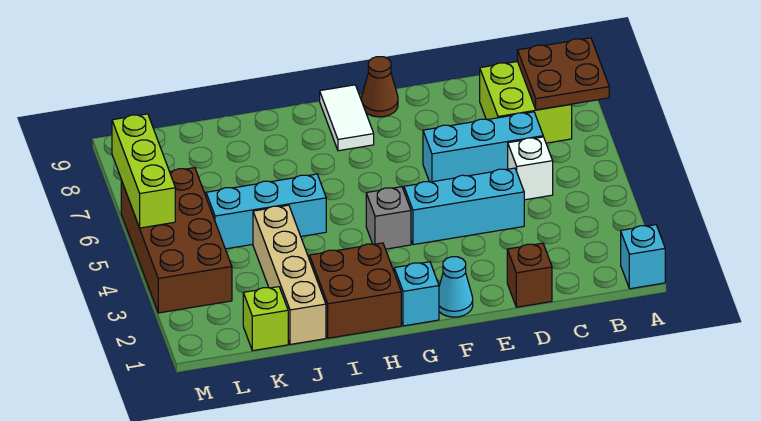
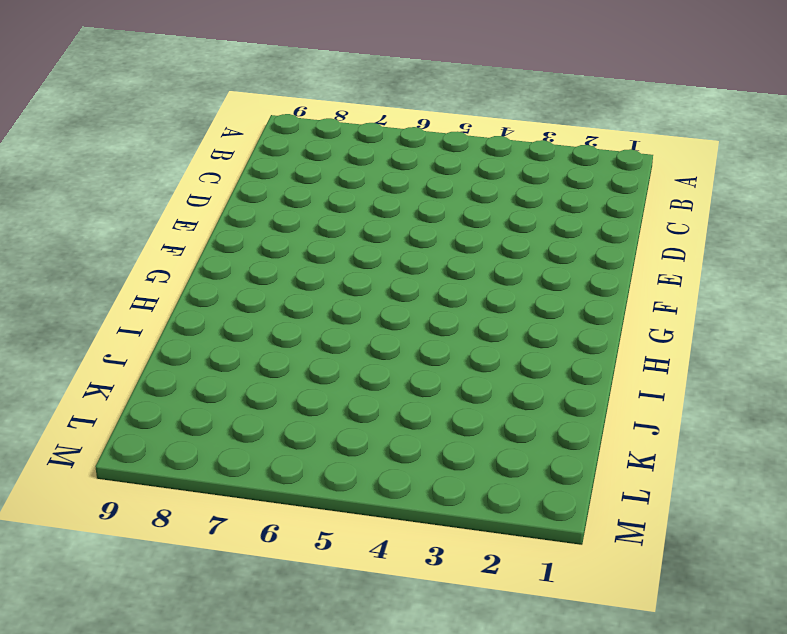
none -> cyan 1x1 brick [621,225,665,289]
none -> lime 2x2 brick [480,62,572,143]
none -> white 1x1 brick [508,137,553,200]

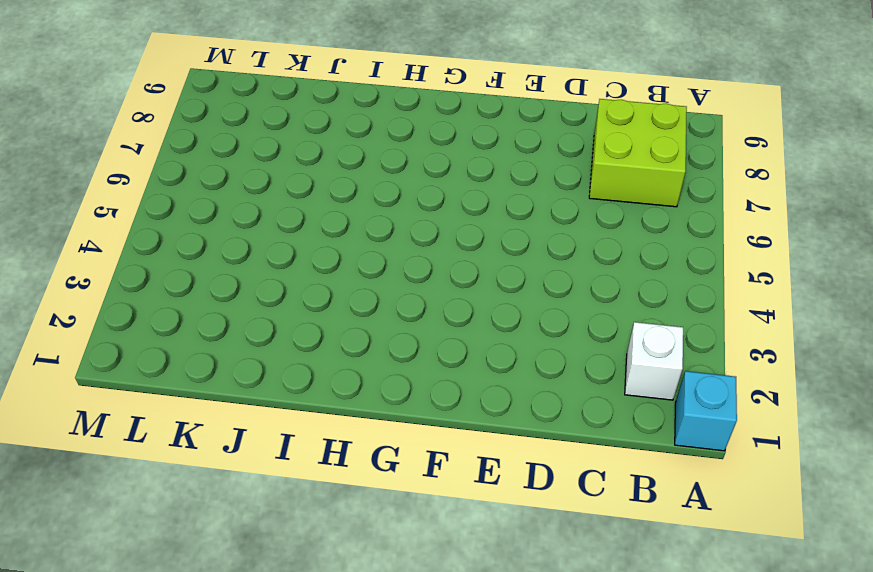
white 1x1 brick [625,322,683,400] -> white 1x1 brick moved to [508,137,553,200]
none -> cyan 1x3 brick [423,112,543,182]
none -> brown 1x1 brick [507,243,552,307]
none -> cyan 1x3 brick [404,168,524,245]

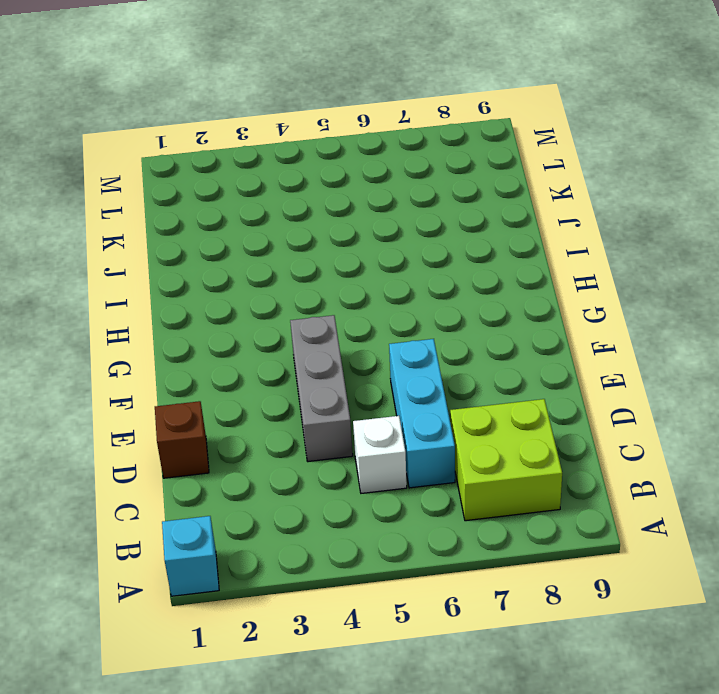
grey 1x3 brick [290,315,353,462] -> cyan 1x3 brick [404,168,524,245]
none -> cyan 1x1 cone [439,257,473,317]
none -> brown 1x1 cone [361,57,398,117]
none -> cyan 1x1 brick [394,262,439,326]

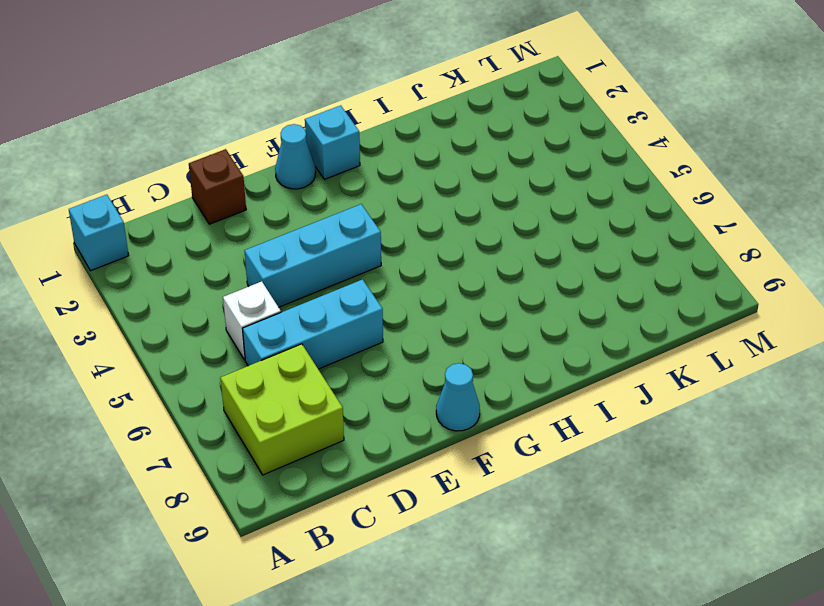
cyan 1x1 cone [436,363,480,431] -> brown 1x1 cone [361,57,398,117]
none -> grey 1x1 brick [366,187,411,249]
none -> white 1x2 tile [320,85,374,151]
none -> brown 2x2 brick [310,243,401,338]

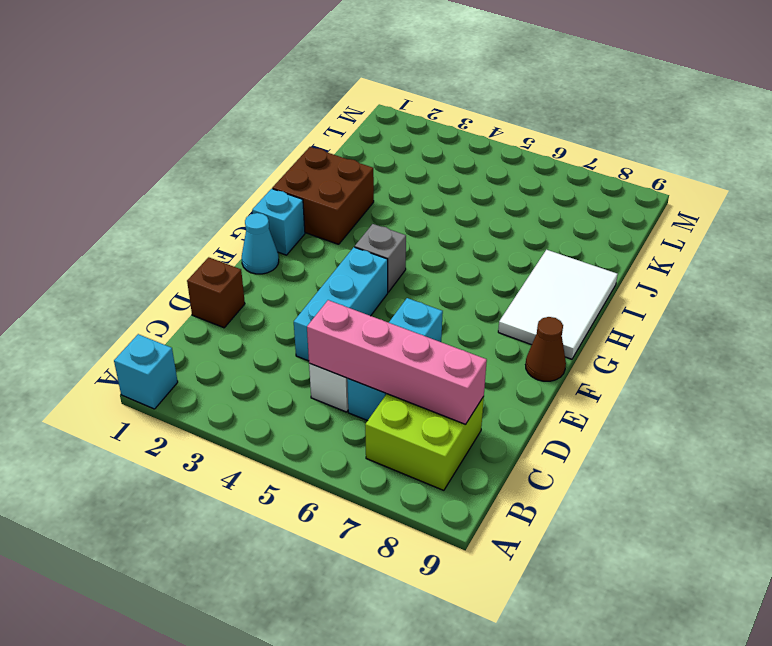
pink 1x4 brick [307,300,487,424] -> none
white 2x3 tile [498,250,618,359] -> white 1x2 tile [320,85,374,151]
none -> cyan 1x3 brick [206,174,326,249]
none -> tan 1x4 brick [253,205,326,344]
none -> lime 1x1 brick [243,287,288,351]

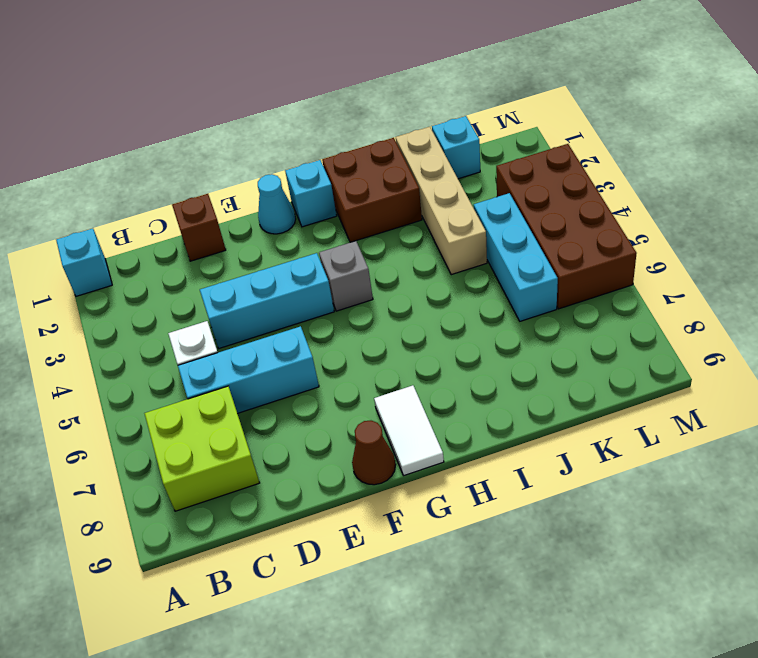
cyan 1x1 brick [432,116,480,179] -> lime 1x1 brick [243,287,288,351]
cyan 1x3 brick [474,193,558,321] -> cyan 1x3 brick turned to [206,174,326,249]
none -> brown 2x2 plate [517,38,609,110]
none -> lime 1x3 brick [112,114,175,228]

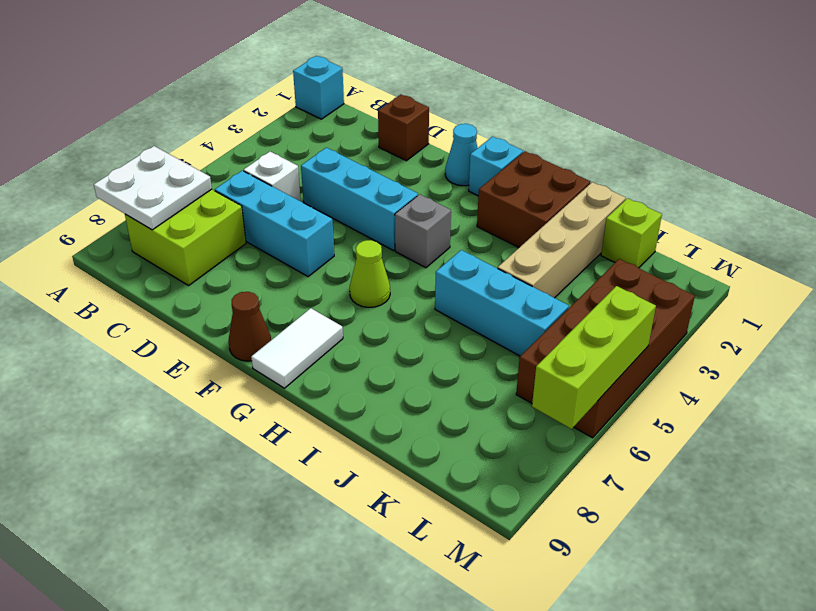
white 2x2 plate [94,146,212,230] -> brown 2x2 plate [517,38,609,110]
lime 1x1 cone [350,240,390,307] -> none

